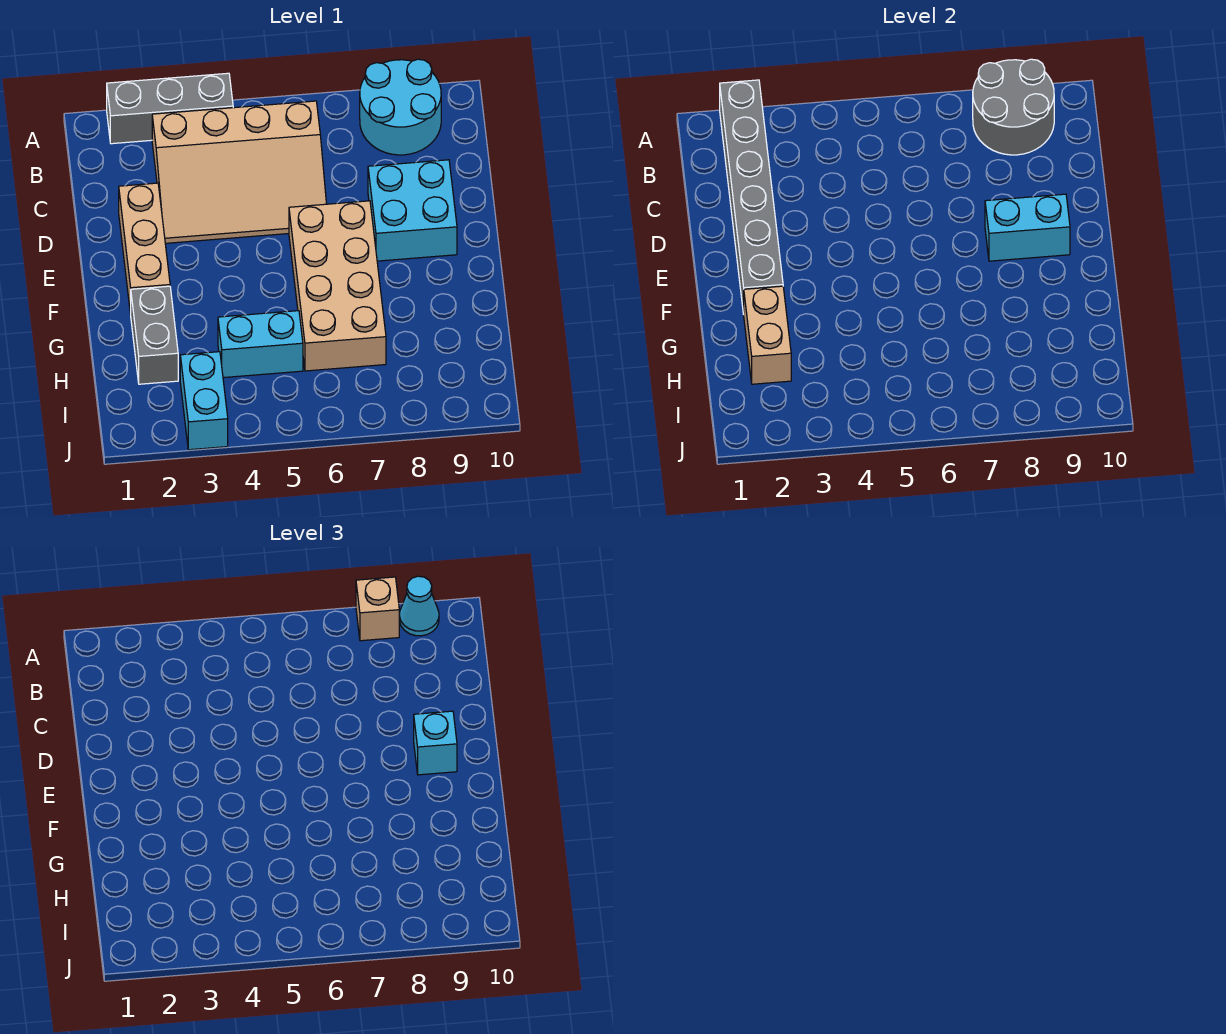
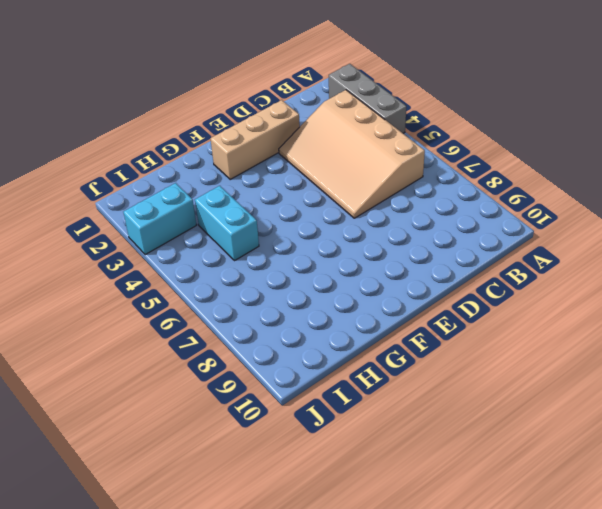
none -> cyan 2x2 round brick [360,59,441,155]
none -> cyan 2x2 brick [368,160,457,261]
none -> tan 2x4 brick [289,201,386,371]

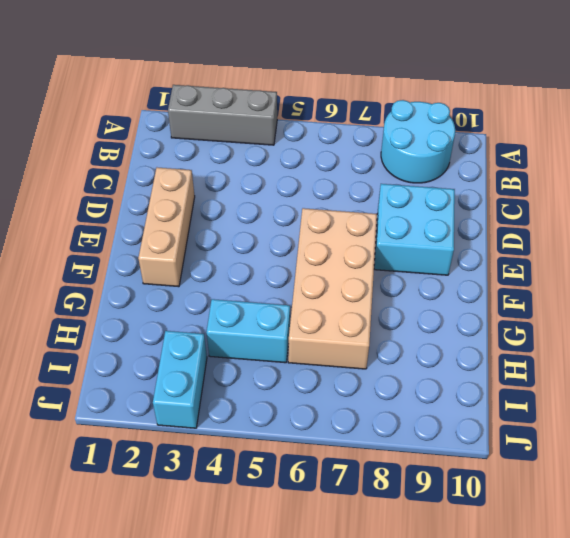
none -> tan 3x4 slope [152,101,326,243]
none -> grey 1x2 brick [131,286,178,384]
none -> grey 1x6 brick [720,80,783,314]

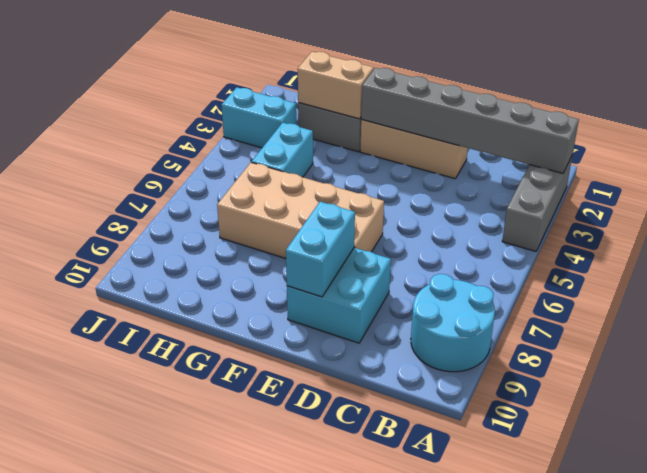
none -> tan 3x4 slope [152,101,326,243]
none -> grey 2x2 round brick [973,59,1054,155]
none -> tan 1x1 brick [356,577,399,641]

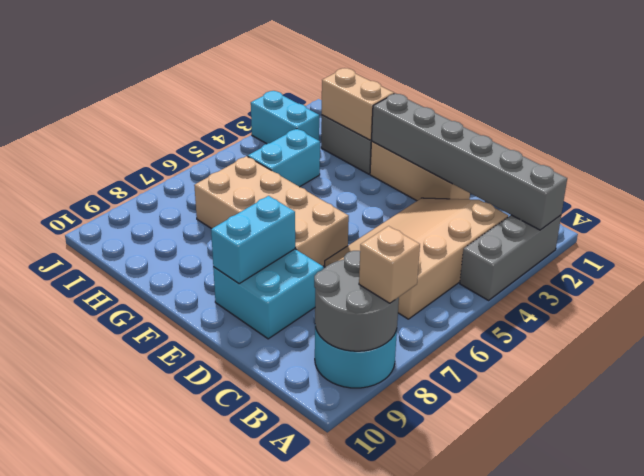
none -> cyan 1x1 cone [399,576,439,636]
none -> cyan 1x1 brick [414,711,457,775]

